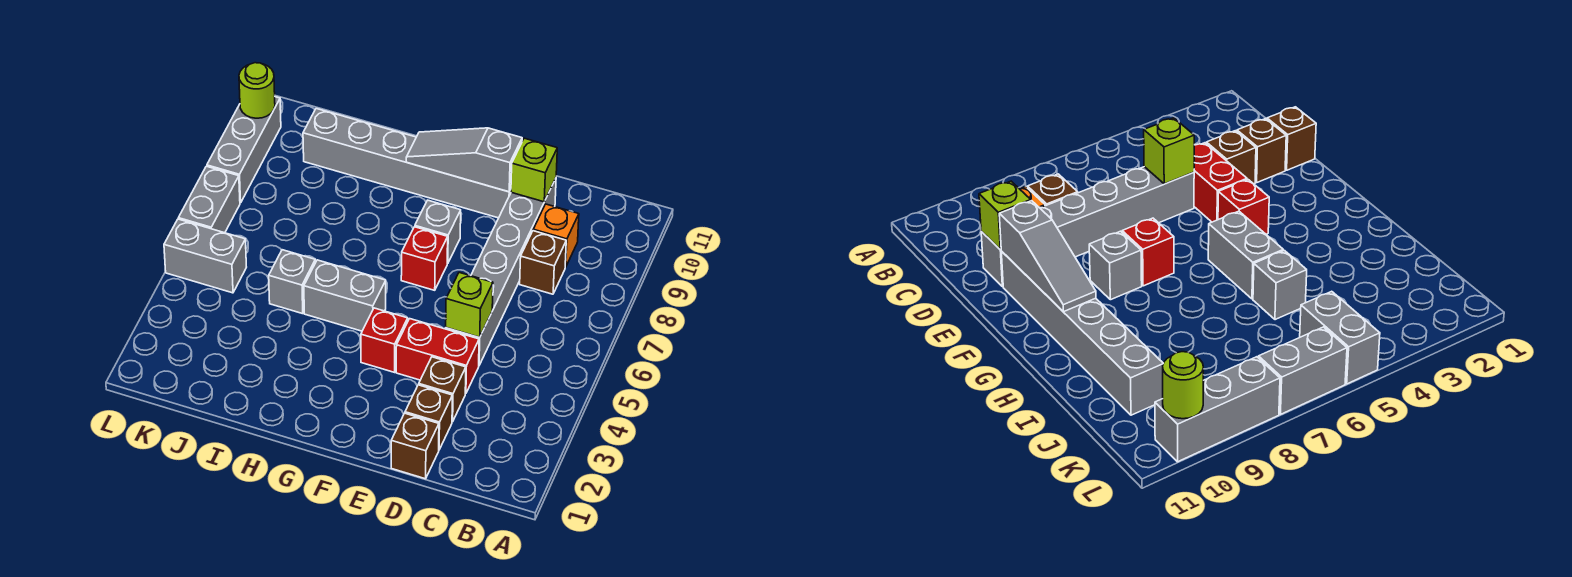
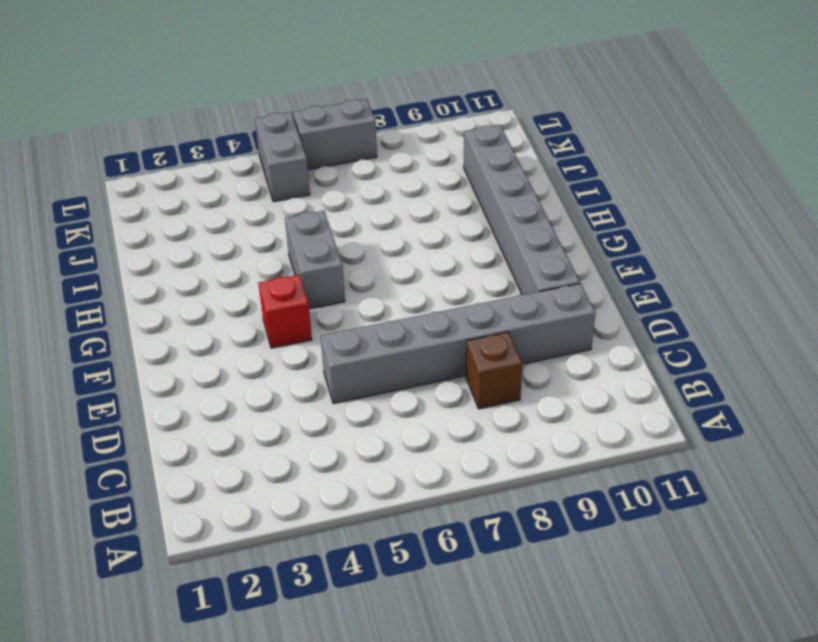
none -> orange 1x1 brick [533,204,579,267]
none -> brown 1x1 brick [391,413,439,479]
none -> brown 1x1 brick [405,385,452,449]

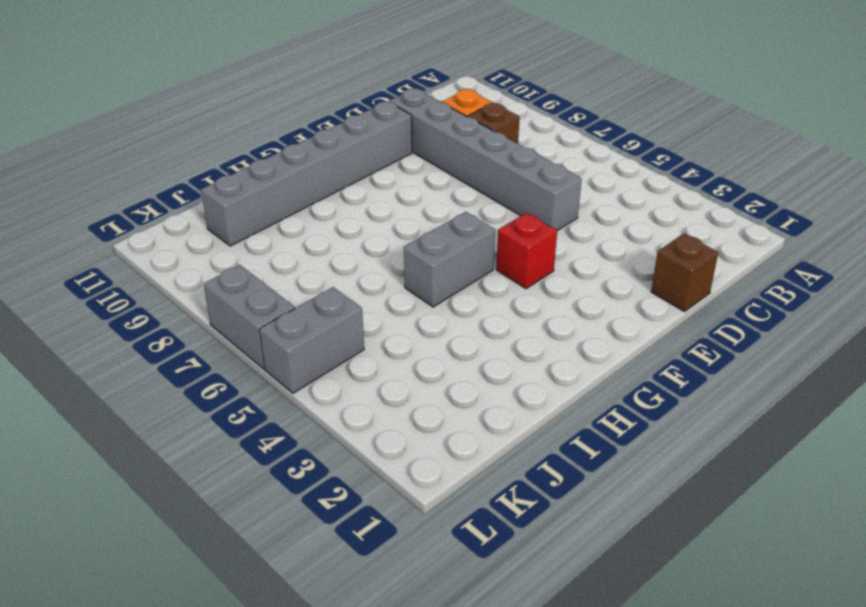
none -> brown 1x1 brick [405,385,452,449]
none -> brown 1x1 brick [419,357,466,422]
none -> red 1x2 brick [396,319,479,394]

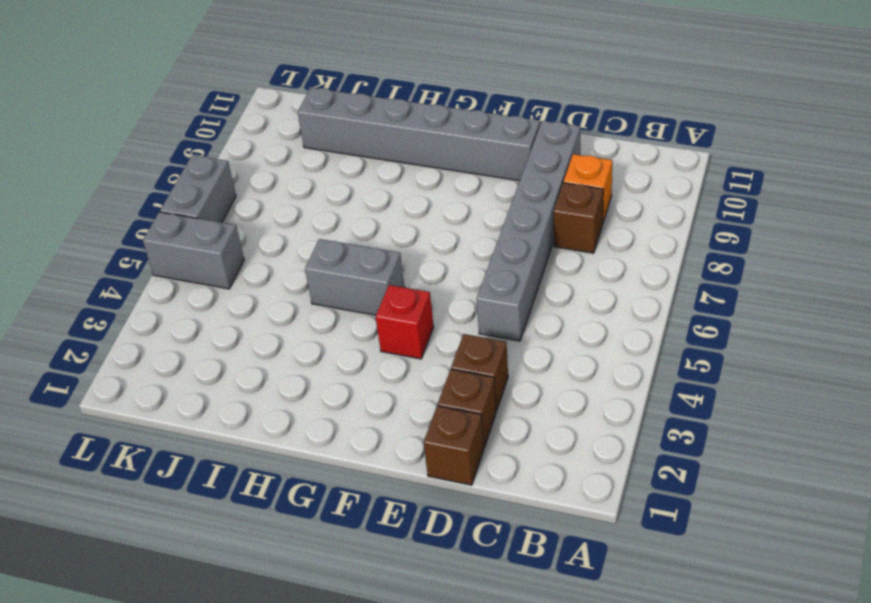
none -> red 1x2 brick [396,319,479,394]
none -> red 1x1 brick [401,227,448,290]
none -> grey 1x1 brick [415,200,461,264]

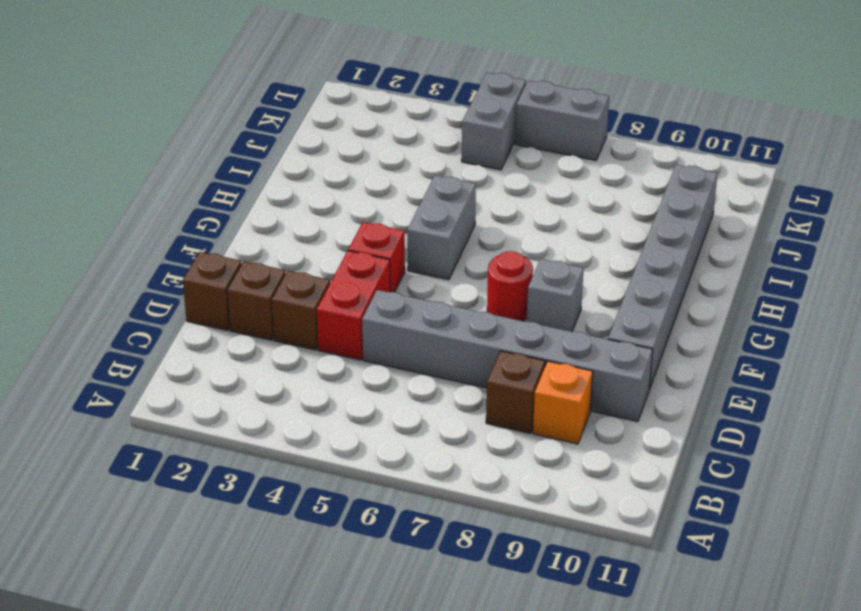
red 1x1 round brick [487,251,533,321] -> red 1x1 brick [401,227,448,290]
none -> grey 1x1 brick [269,250,315,314]
none -> grey 1x3 brick [207,97,281,203]
none -> lime 1x1 brick [446,272,493,337]

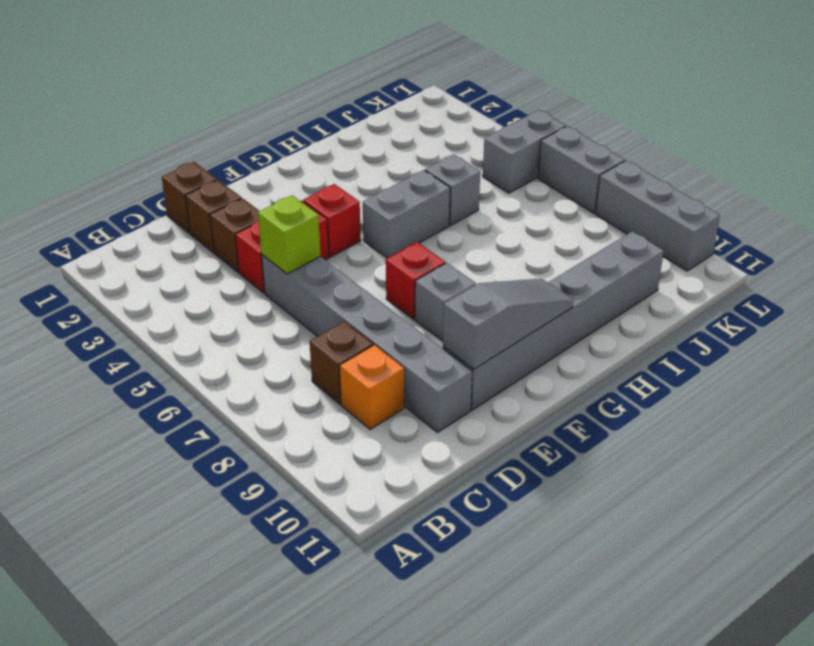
none -> lime 1x1 brick [511,138,557,202]
none -> lime 1x1 round brick [239,63,275,118]

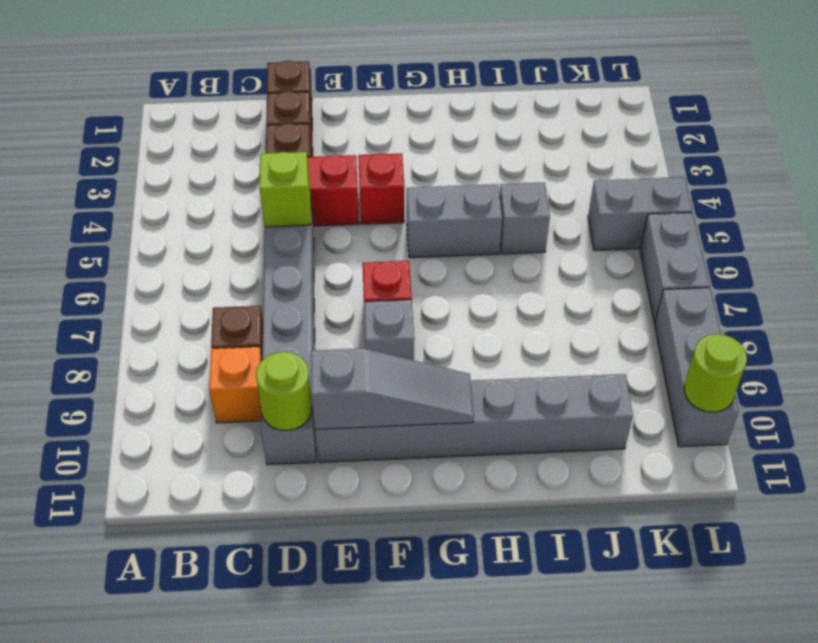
lime 1x1 round brick [256,352,312,431] -> lime 1x1 brick [511,138,557,202]

